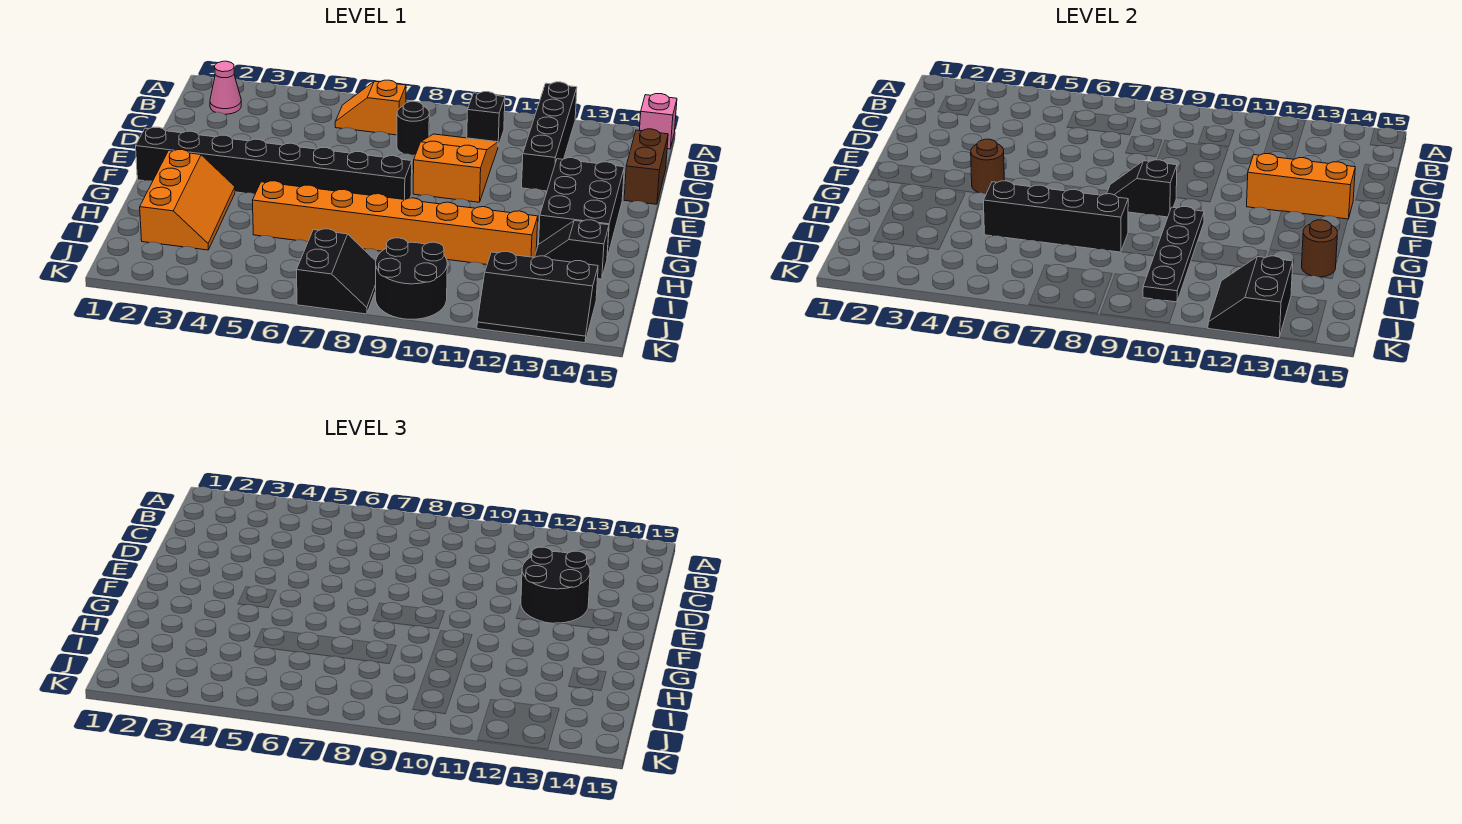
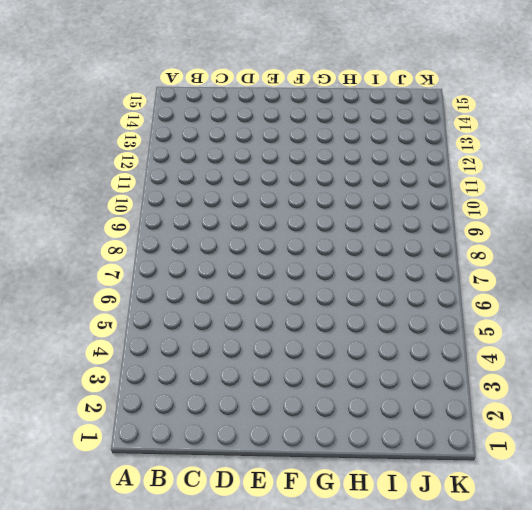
none -> black 1x4 brick [522,82,577,191]
none -> pink 1x1 brick [639,94,677,149]
none -> pink 1x1 cone [210,61,241,114]

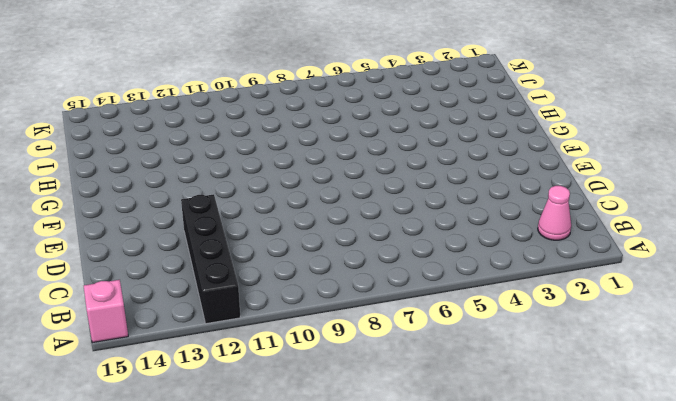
none -> orange 1x2 slope [335,80,406,135]
none -> black 1x1 brick [467,92,505,146]
none -> black 1x1 round brick [397,101,429,155]

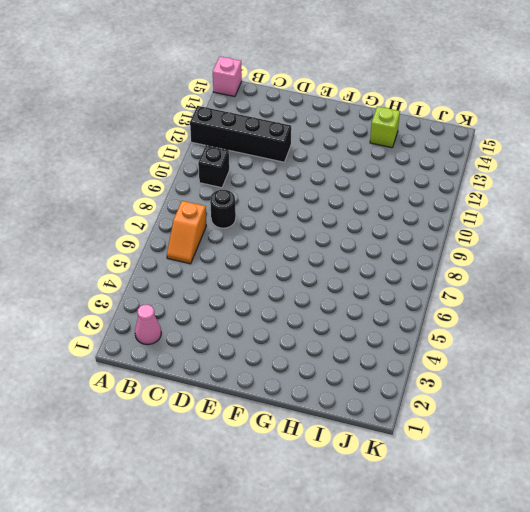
lime 1x1 brick [370,106,400,148] -> black 1x2 slope [535,220,609,279]
none -> orange 2x3 slope [413,134,498,202]
none -> brown 1x2 brick [624,129,668,204]
none -> black 2x3 brick [539,158,624,257]

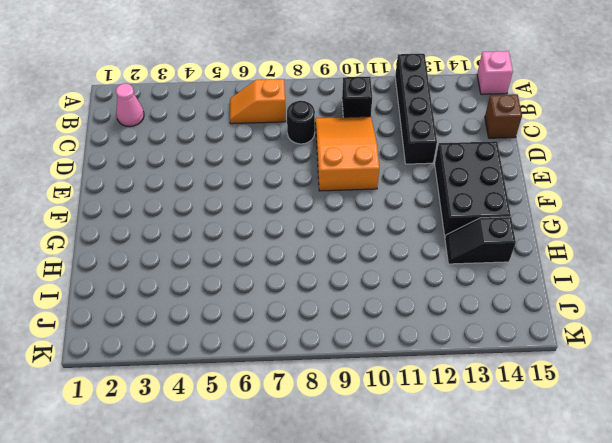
brown 1x1 brick [485,94,522,138] -> brown 1x2 brick [624,129,668,204]
none -> black 1x8 brick [136,127,412,200]
none -> orange 2x3 slope [140,150,235,250]
none -> orange 1x8 brick [252,181,538,265]

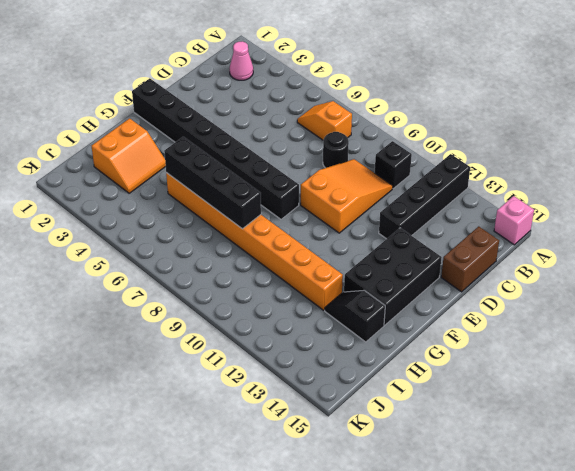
orange 2x2 slope [92,118,166,193] -> orange 2x3 slope [140,150,235,250]
none -> black 2x2 slope [297,229,376,314]
none -> black 2x2 round brick [375,238,447,319]
none -> black 2x3 slope [477,251,598,343]

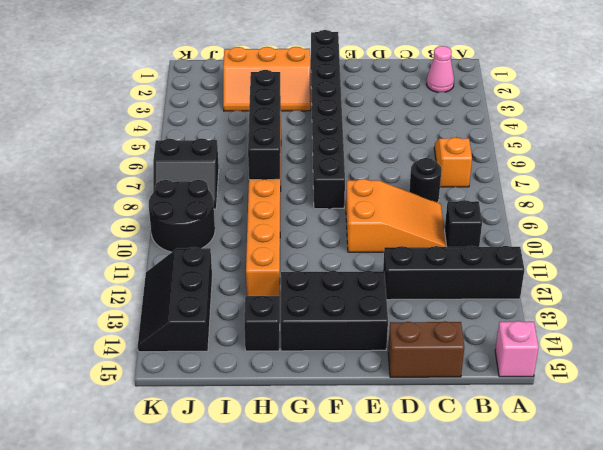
none -> orange 1x3 brick [1247,154,1355,219]
none -> brown 1x1 round brick [971,139,1004,194]
none -> black 1x2 slope [1107,160,1177,217]

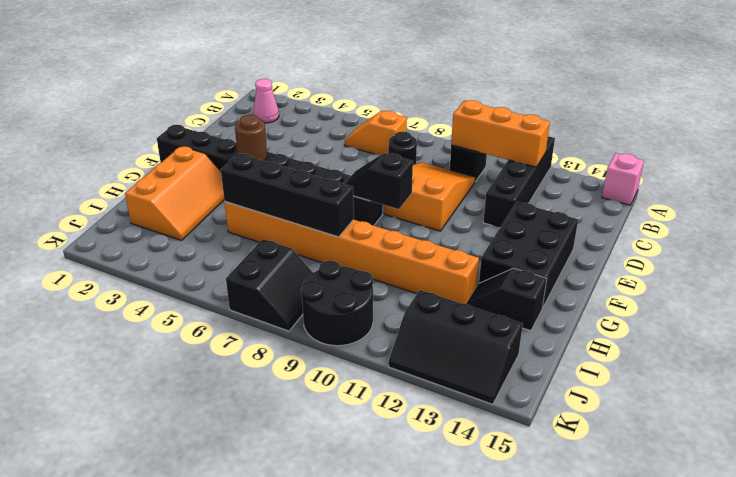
orange 1x3 brick [451,100,550,167] -> orange 1x3 brick moved to [1247,154,1355,219]
none -> brown 1x2 brick [624,129,668,204]
none -> black 1x4 plate [1143,207,1204,302]
none -> brown 1x1 round brick [1302,220,1337,277]

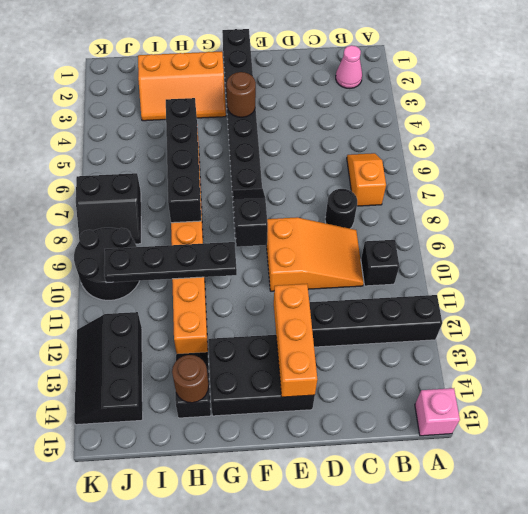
none -> brown 1x2 brick [624,129,668,204]
none -> black 2x2 slope [1208,256,1293,338]
none -> black 2x2 round brick [521,547,590,623]

